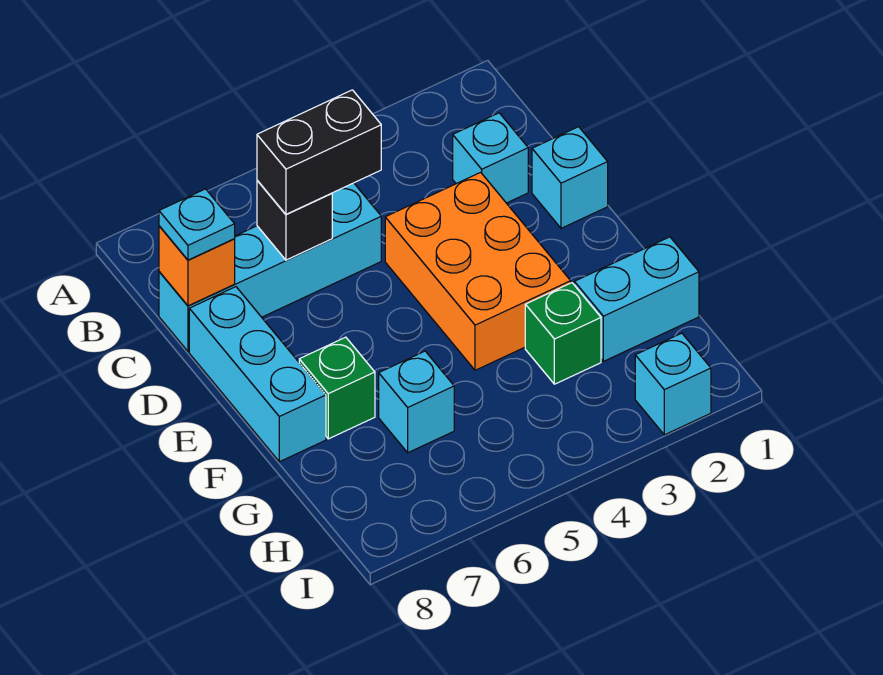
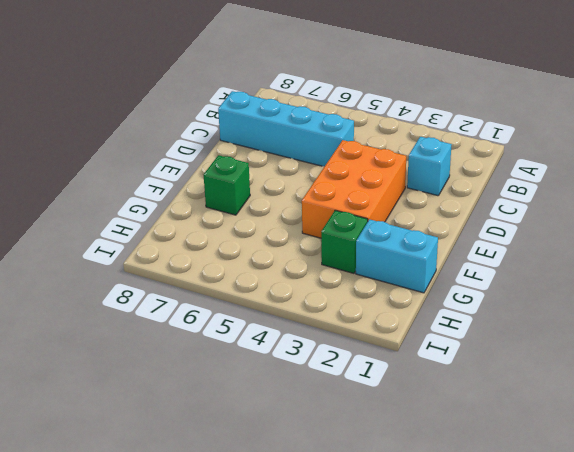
none -> cyan 1x1 brick [532,127,608,228]
none -> cyan 1x3 brick [189,287,326,462]
none -> cyan 1x1 brick [379,351,454,453]

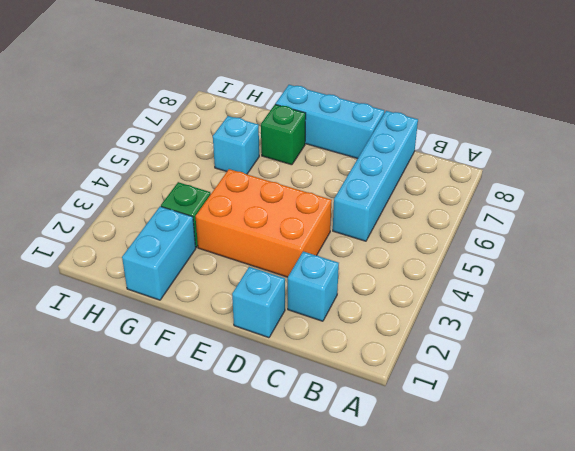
none -> cyan 1x1 brick [635,333,711,435]
none -> black 1x1 brick [257,180,332,260]
none -> orange 1x1 brick [159,226,235,306]

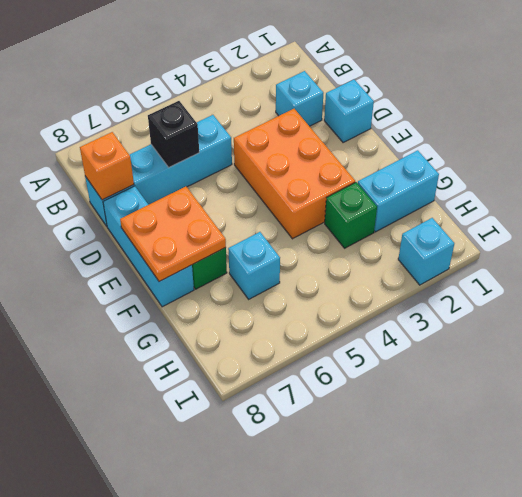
orange 2x2 plate [120,187,226,282] -> none
none -> black 1x2 brick [257,90,381,214]
none -> cyan 1x1 plate [159,189,235,260]

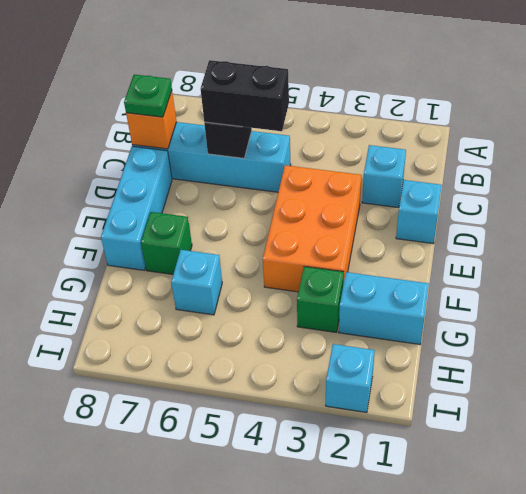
green 1x1 plate [124,75,172,117] -> cyan 1x1 plate [159,189,235,260]

